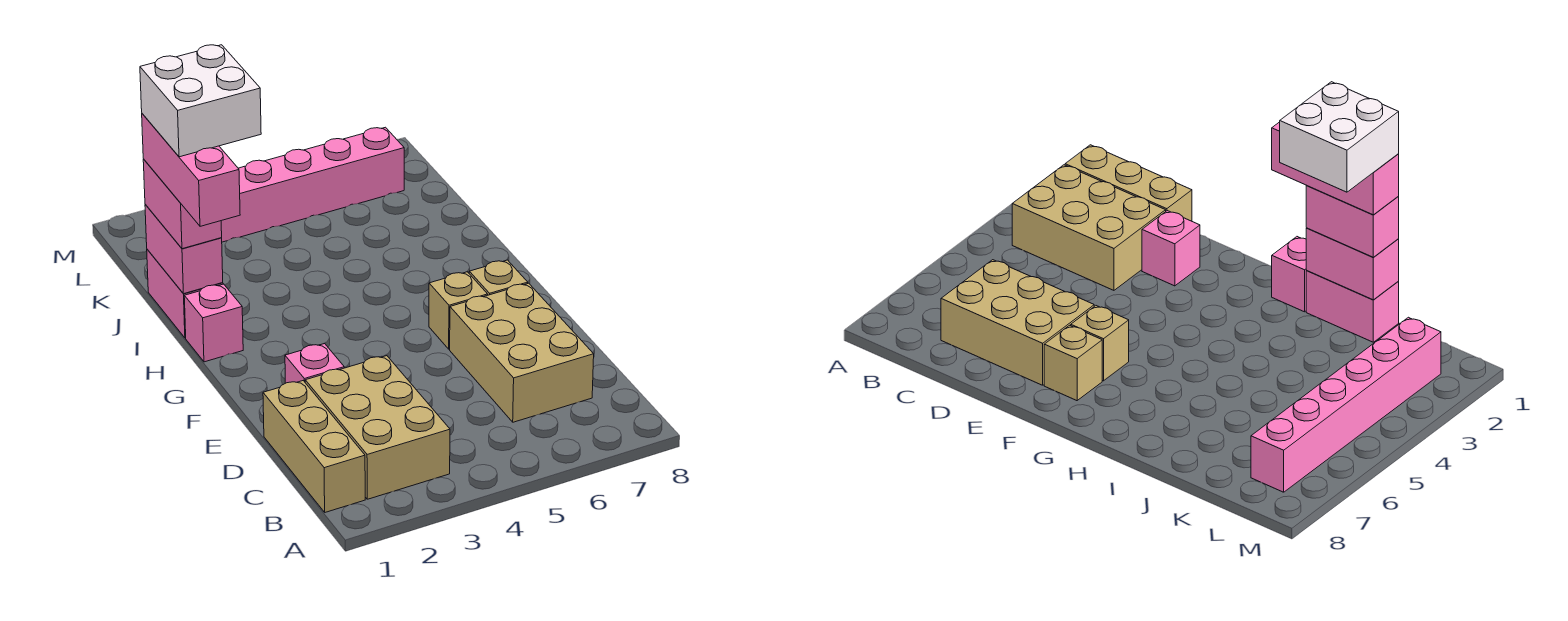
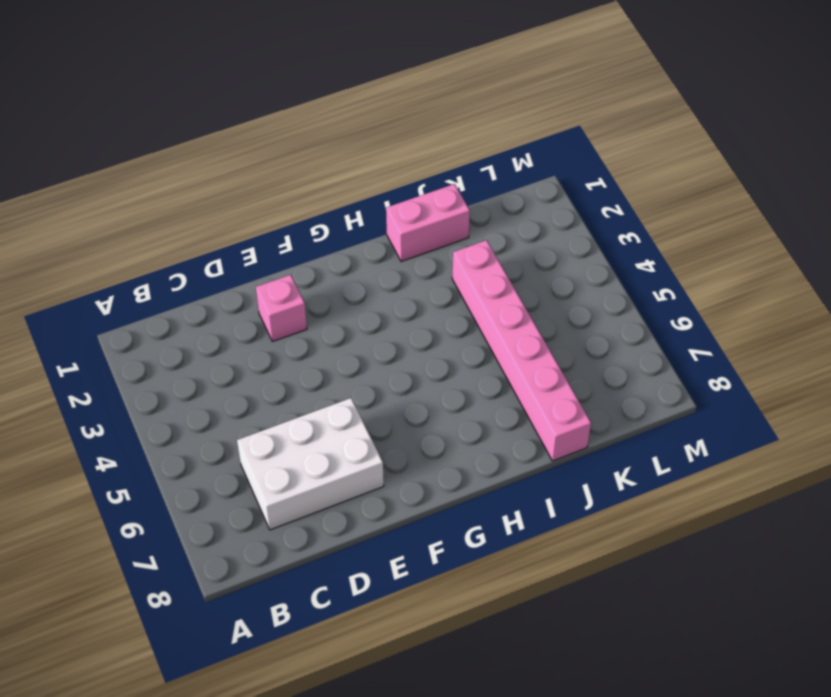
white 2x3 brick [237,398,384,530] -> tan 2x3 brick [450,283,594,422]
pink 1x6 brick [452,240,591,461] -> pink 1x6 brick moved to [221,127,404,242]
none -> tan 1x3 brick [263,381,365,512]
none -> tan 2x3 brick [305,356,450,499]
none -> tan 1x1 brick [429,272,488,349]

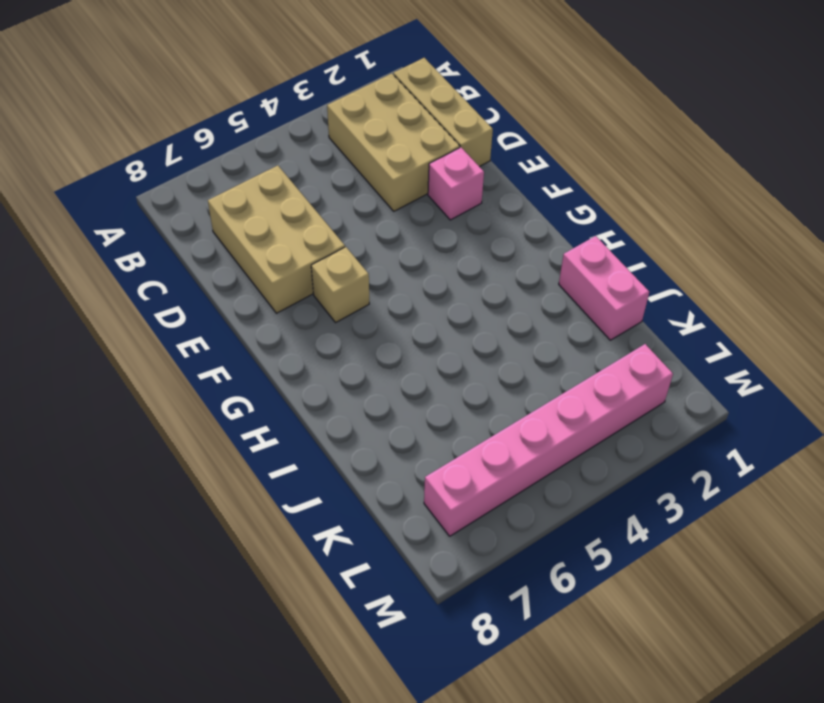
none -> tan 1x1 brick [469,260,528,295]
none -> pink 1x1 brick [184,284,243,362]
none -> pink 1x2 brick [145,205,223,294]

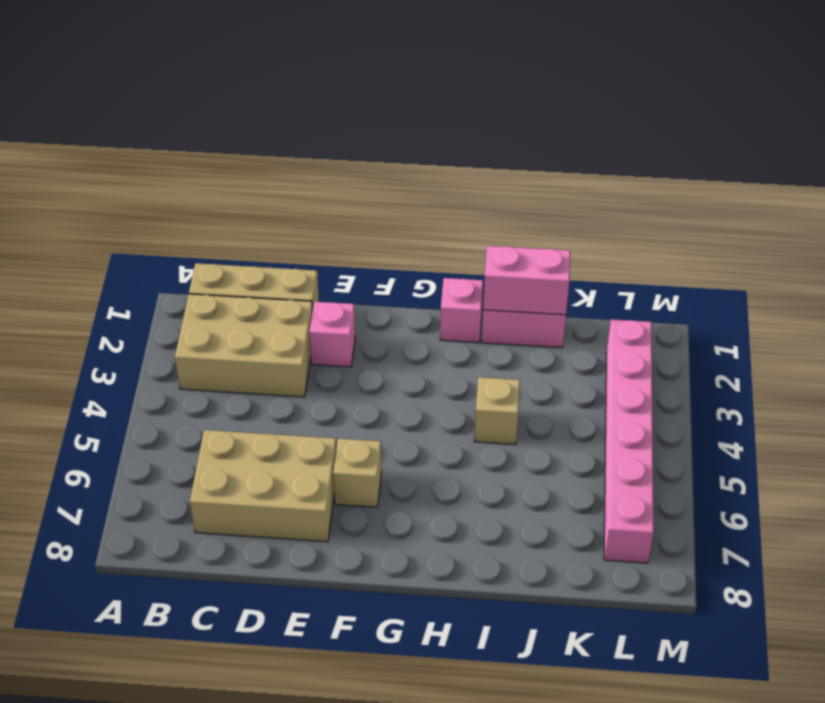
tan 1x1 brick [474,377,520,445] -> tan 1x1 brick moved to [469,260,528,295]
none -> pink 1x2 brick [143,159,222,249]
none -> pink 1x3 brick [142,114,240,226]
none -> white 2x2 brick [140,45,261,157]

